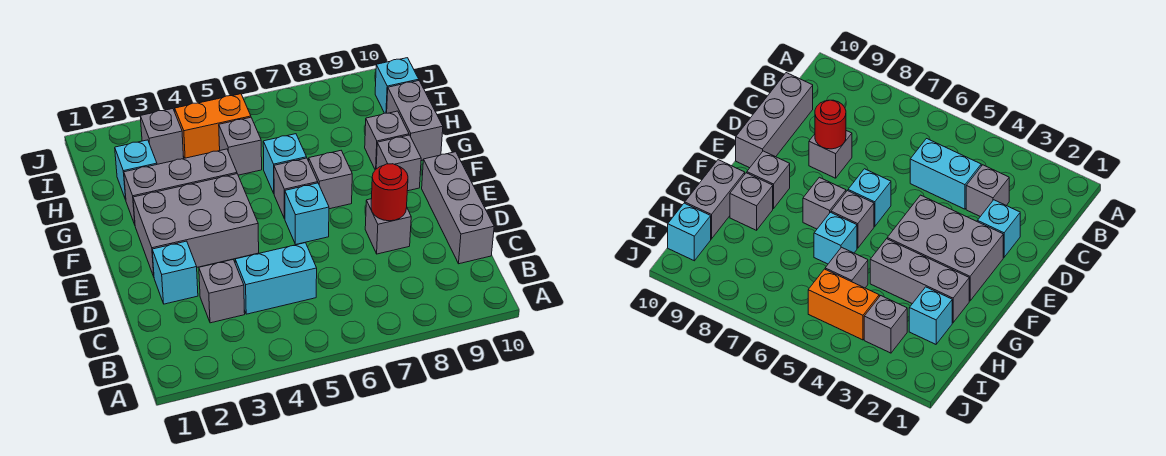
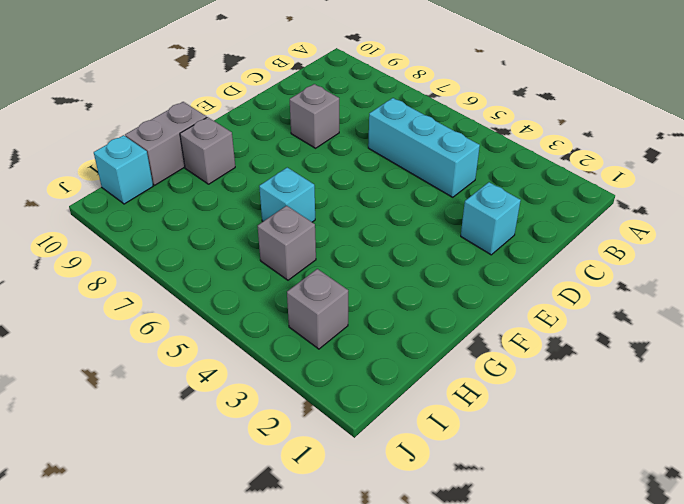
cyan 1x3 brick [368,98,480,197] -> cyan 1x2 brick [235,243,317,314]
none -> grey 1x1 brick [199,260,245,323]
none -> grey 1x3 brick [422,152,494,264]
none -> grey 2x3 brick [133,174,259,276]

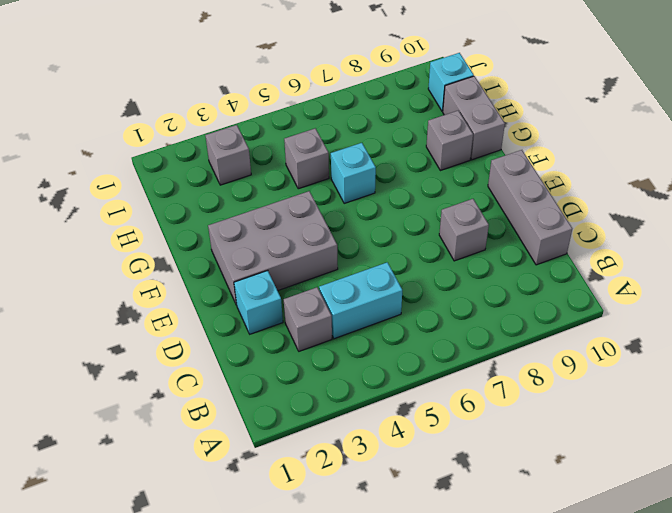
none -> cyan 1x1 brick [285,183,329,244]
none -> grey 1x1 brick [274,158,318,219]
none -> grey 1x1 brick [309,151,352,209]

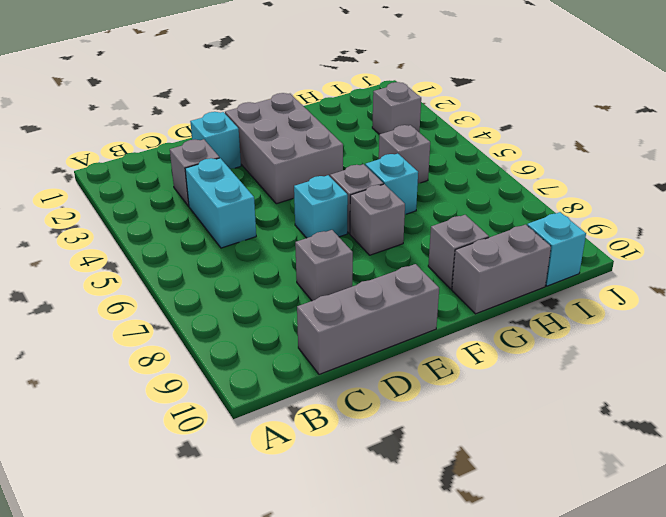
none -> grey 1x1 brick [376,135,421,191]
none -> grey 1x3 brick [124,149,237,224]
none -> cyan 1x1 brick [115,140,157,200]

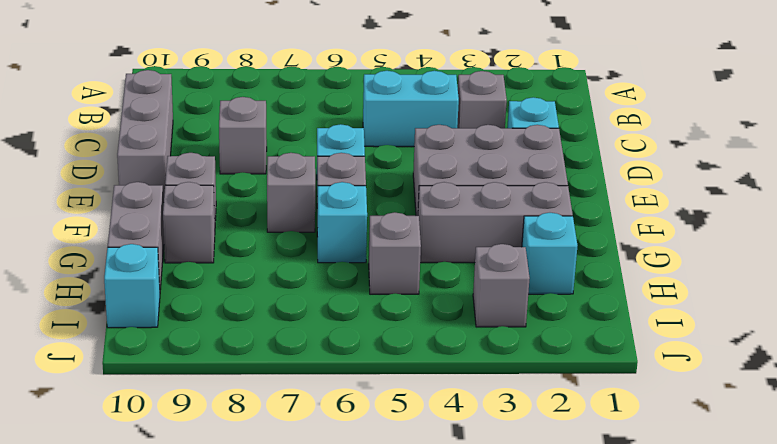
none -> orange 1x2 brick [175,94,251,158]
none -> red 1x1 round brick [371,164,408,221]

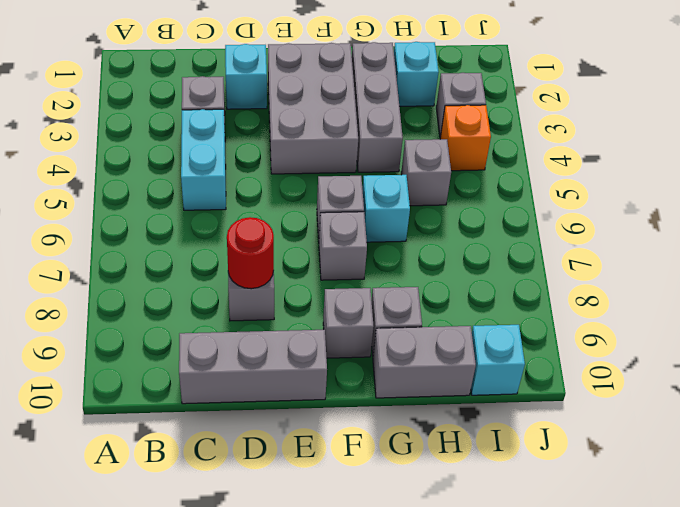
orange 1x1 brick [440,105,491,171] -> orange 1x2 brick [175,94,251,158]
none -> cyan 1x1 brick [285,183,329,244]

